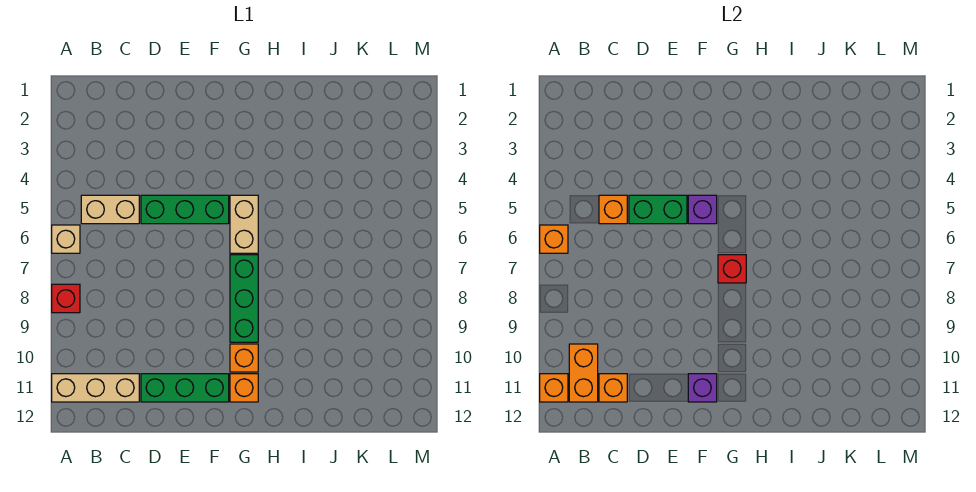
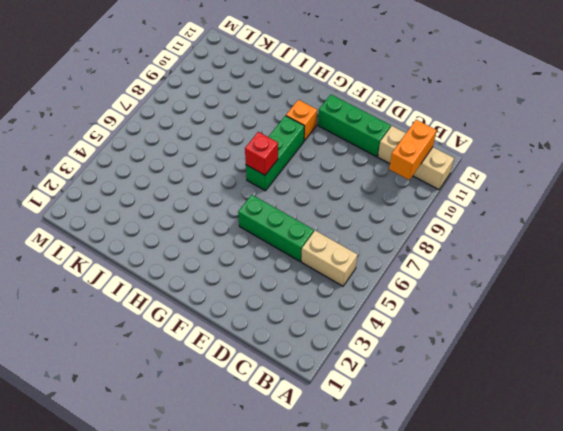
none -> tan 1x1 brick [52,225,80,253]
none -> red 1x1 brick [52,284,80,313]
none -> tan 1x2 brick [230,195,258,253]

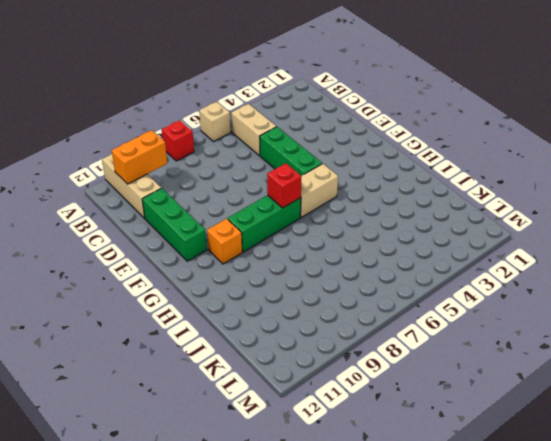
none -> orange 1x1 brick [230,374,258,402]
none -> orange 1x1 brick [540,225,568,253]
none -> orange 1x1 brick [540,374,568,402]

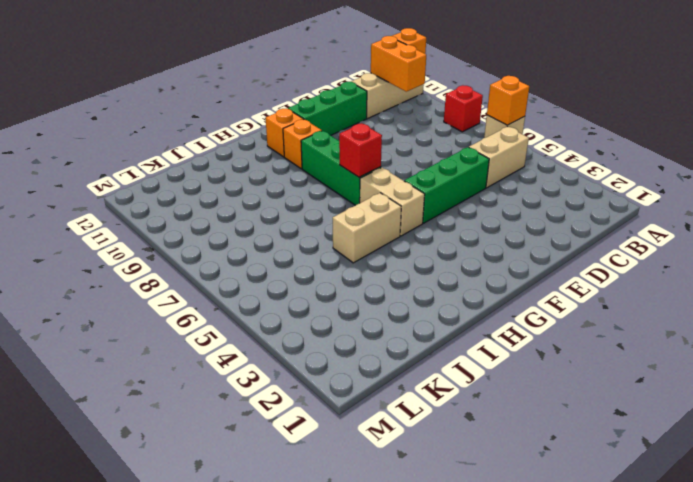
tan 1x2 brick [333,193,401,263] -> none
none -> orange 1x1 brick [599,195,627,224]
none -> orange 1x1 brick [599,374,627,402]
none -> green 1x2 brick [629,195,687,224]

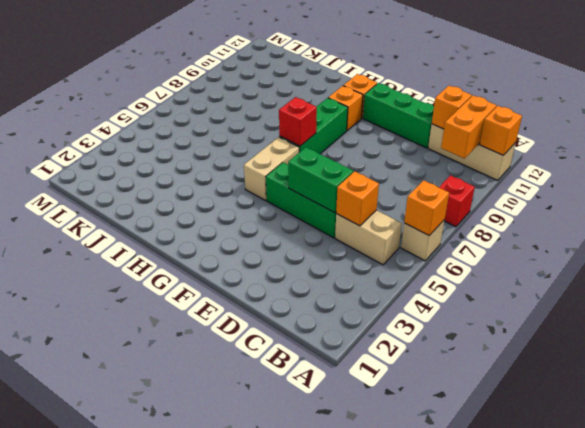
none -> purple 1x1 brick [688,195,717,224]
none -> purple 1x1 brick [688,374,717,402]

